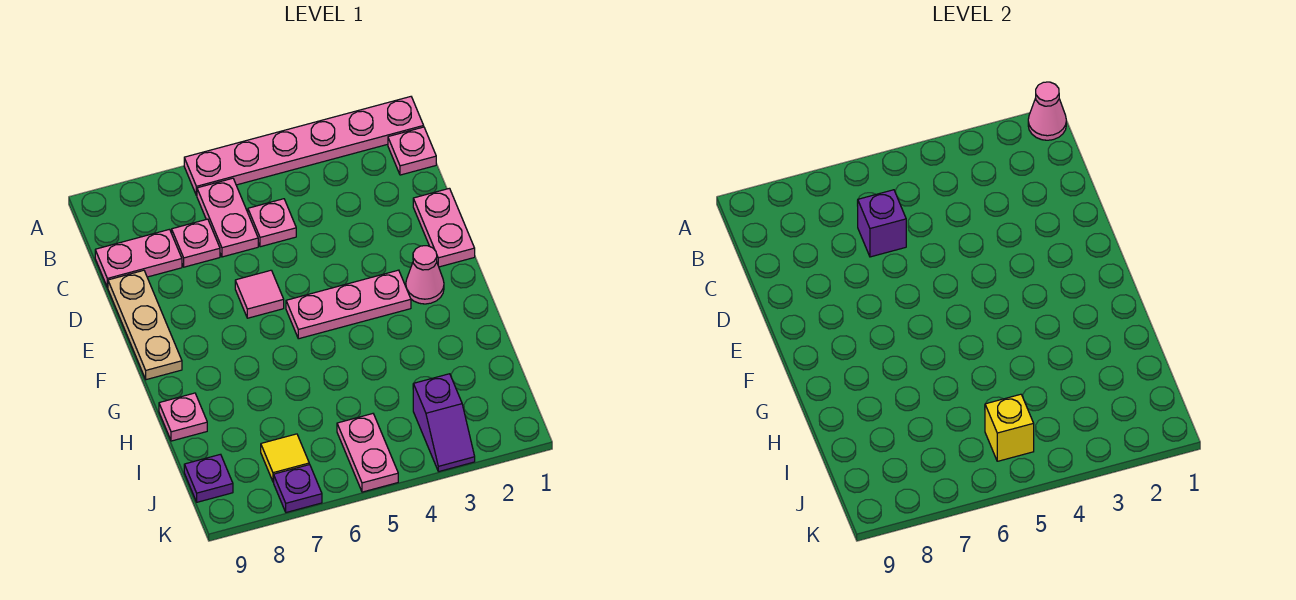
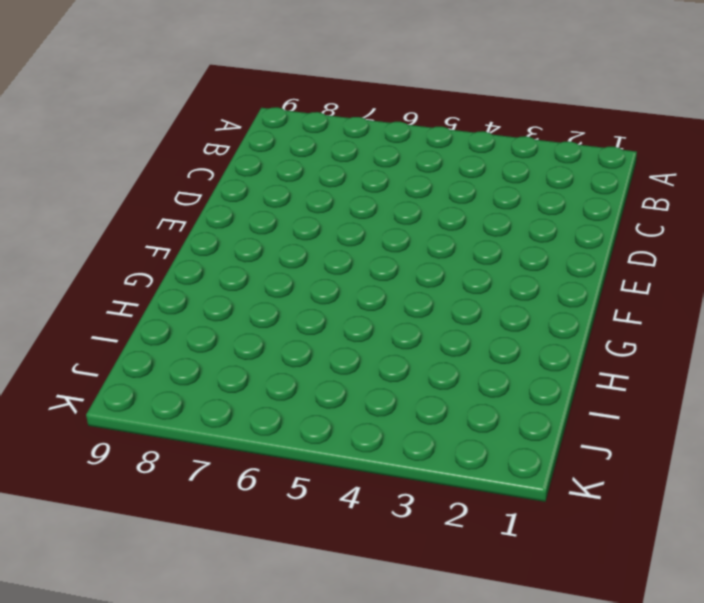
none -> pink 1x6 plate [184,97,424,196]
none -> pink 1x1 plate [388,127,436,175]
none -> pink 1x2 plate [197,178,258,257]

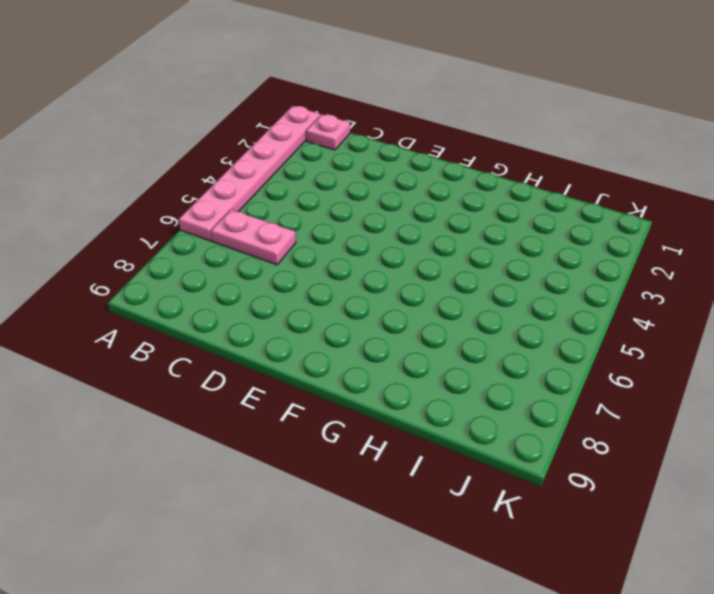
none -> pink 1x1 plate [248,199,296,247]
none -> pink 1x1 plate [172,219,220,267]
none -> pink 1x2 plate [95,229,182,288]

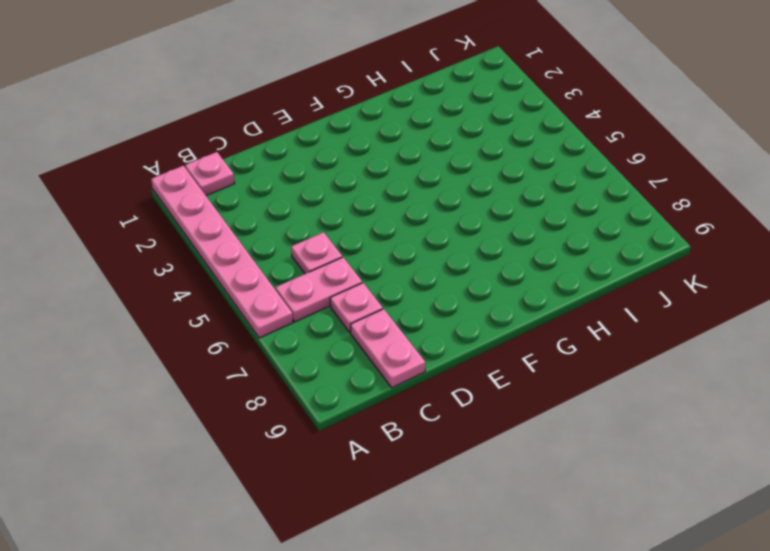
none -> pink 1x2 plate [413,188,475,267]
none -> tan 1x3 plate [108,270,182,380]
none -> pink 1x1 tile [235,270,284,318]

